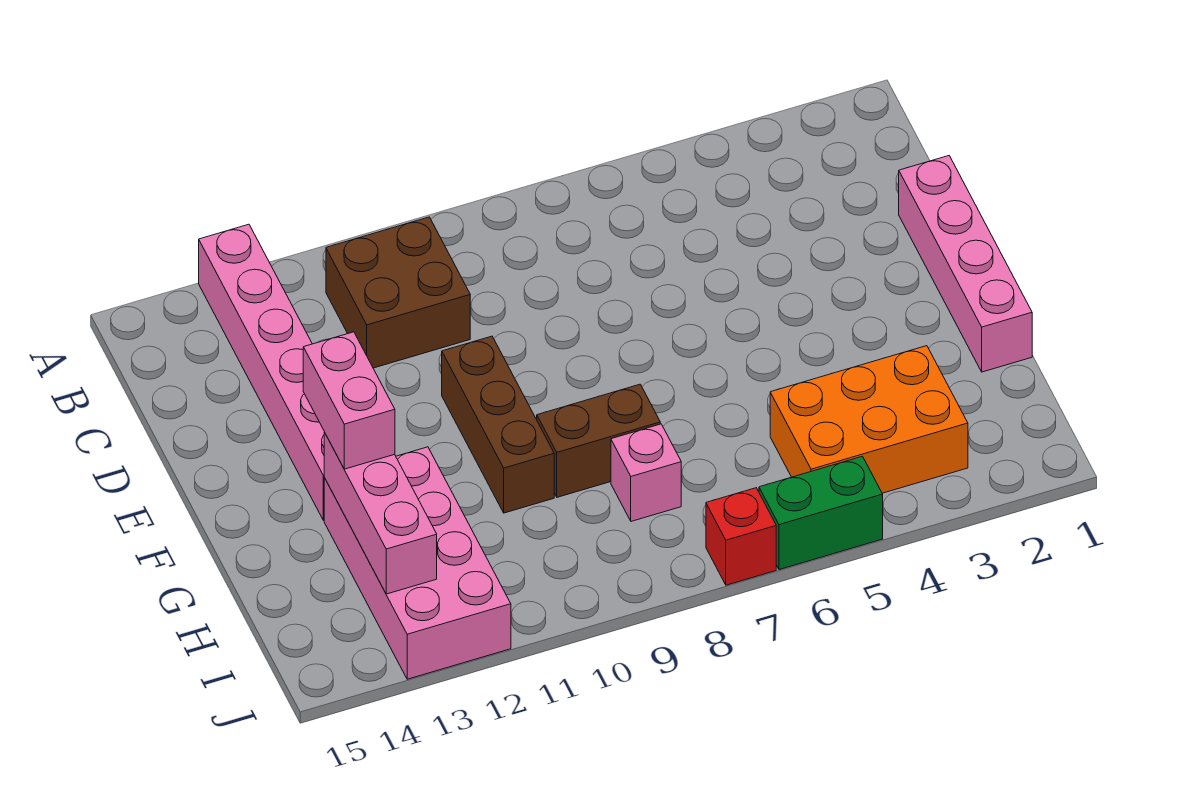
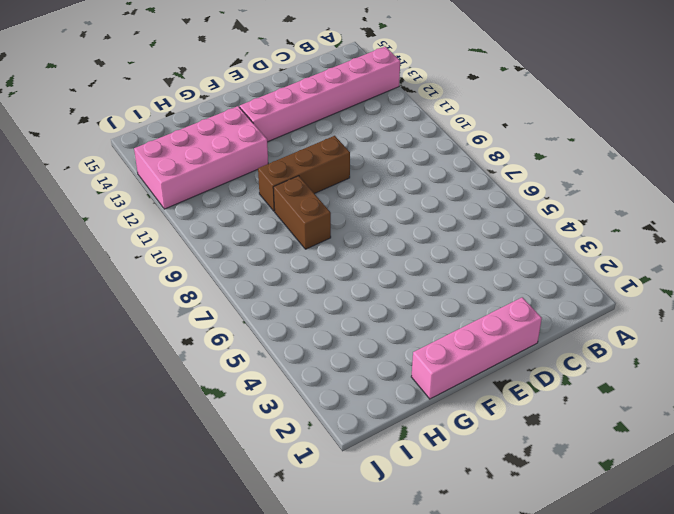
none -> brown 2x2 brick [326,217,470,368]
none -> orange 2x3 brick [770,346,968,493]
none -> pink 1x1 brick [611,424,681,521]

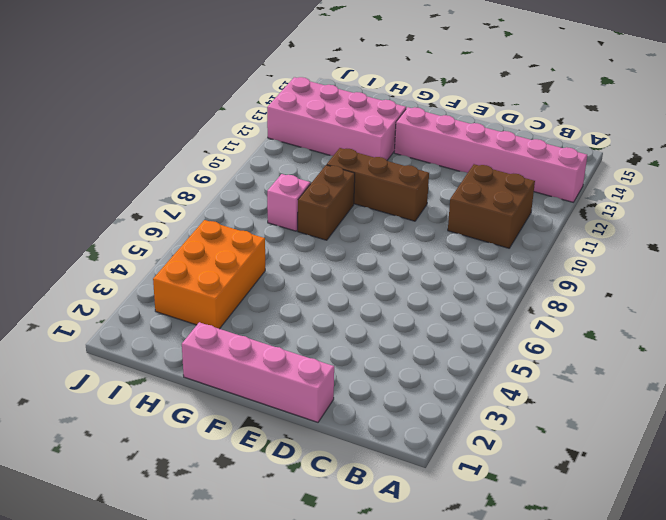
none -> green 1x2 brick [759,456,883,570]
none -> red 1x1 brick [706,488,776,585]
none -> pink 1x3 brick [324,432,437,594]

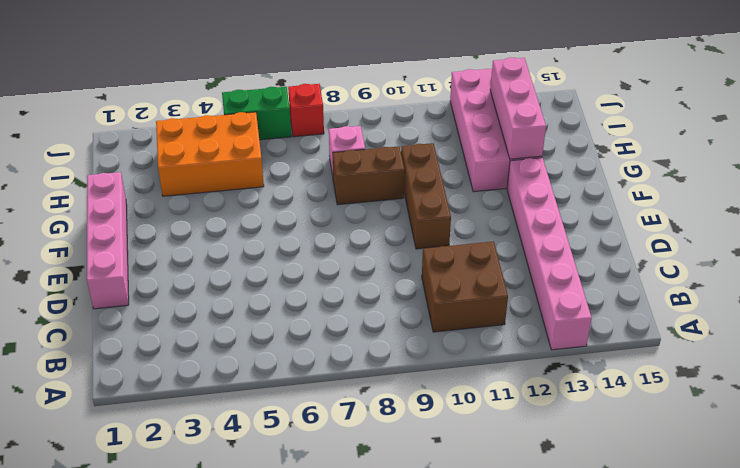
none -> pink 1x2 brick [303,332,395,469]

